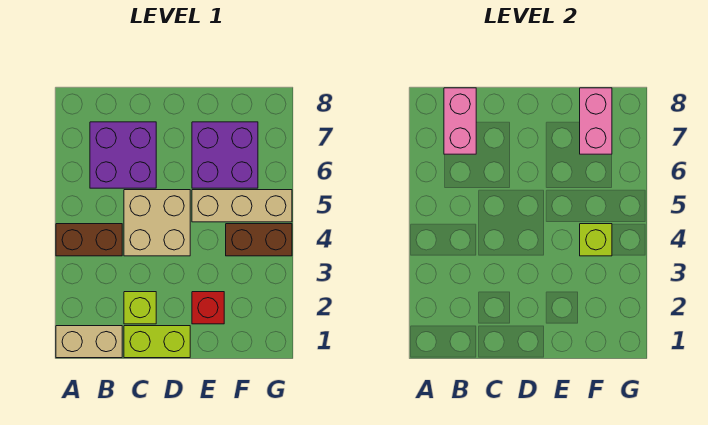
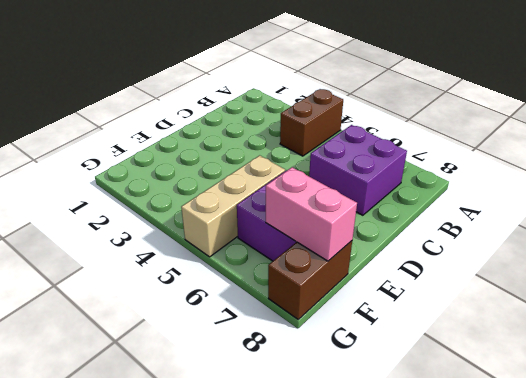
brown 1x2 brick [268,241,352,319] -> brown 1x2 brick moved to [226,224,292,256]
none -> tan 1x2 brick [56,326,122,358]
none -> lime 1x2 brick [124,326,190,358]
none -> lime 1x1 brick [124,292,156,324]

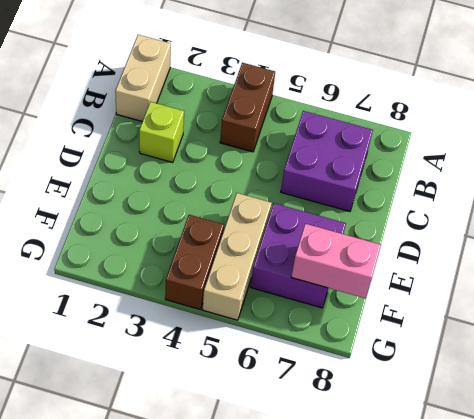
none -> lime 1x2 brick [124,326,190,358]
none -> tan 2x2 brick [124,190,190,256]
none -> red 1x1 brick [192,292,224,324]

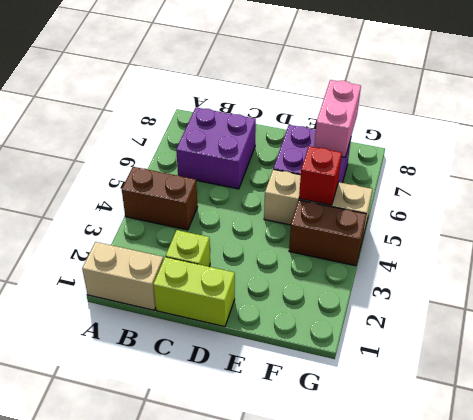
red 1x1 brick [299,146,342,205] -> red 1x1 brick moved to [192,292,224,324]
none -> tan 2x2 brick [124,190,190,256]
none -> pink 1x2 brick [444,88,476,154]
none -> lime 1x1 brick [580,224,612,256]

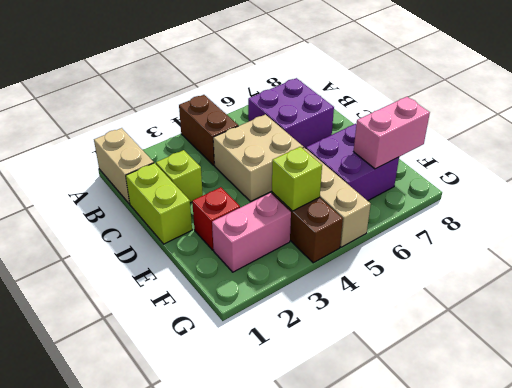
pink 1x2 brick [212,193,291,272] -> pink 1x2 brick moved to [444,88,476,154]

